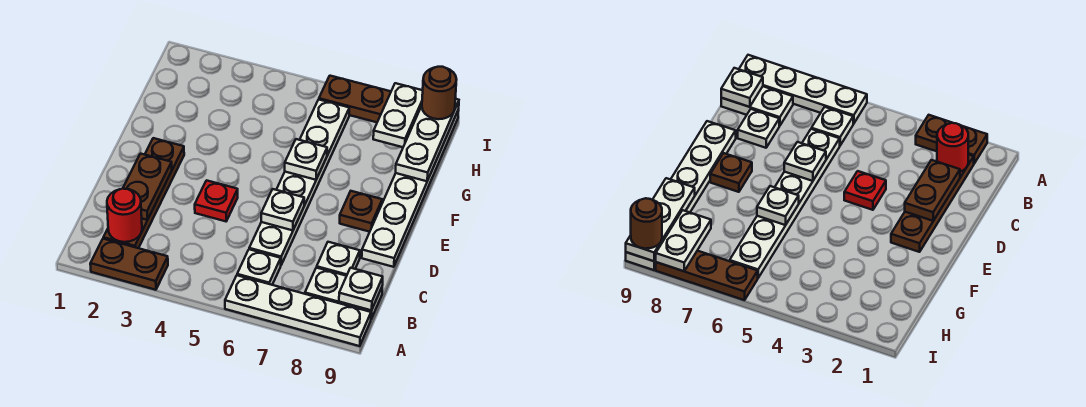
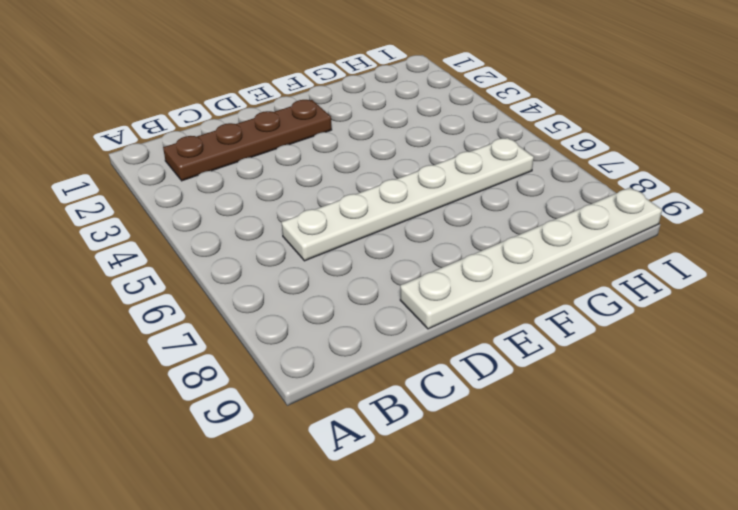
none -> brown 1x2 plate [90,239,168,290]
none -> white 1x4 plate [225,275,371,346]
none -> white 1x1 plate [237,249,281,285]

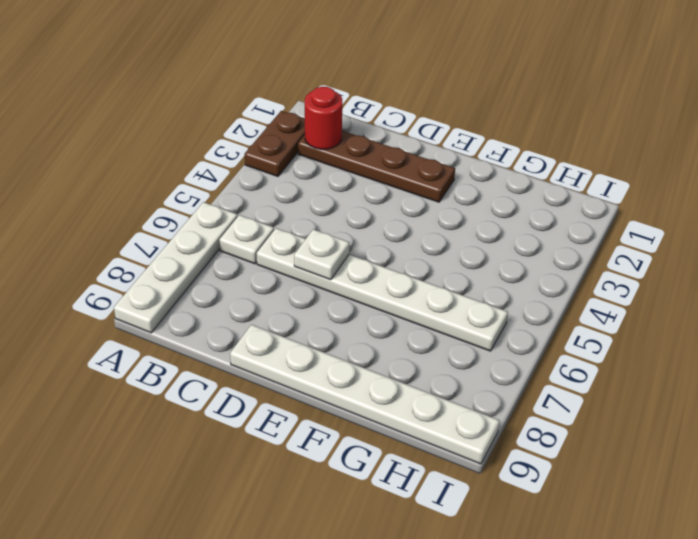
none -> white 1x2 plate [305,268,382,319]
none -> white 1x1 plate [317,242,360,276]
none -> red 1x1 plate [195,180,238,221]

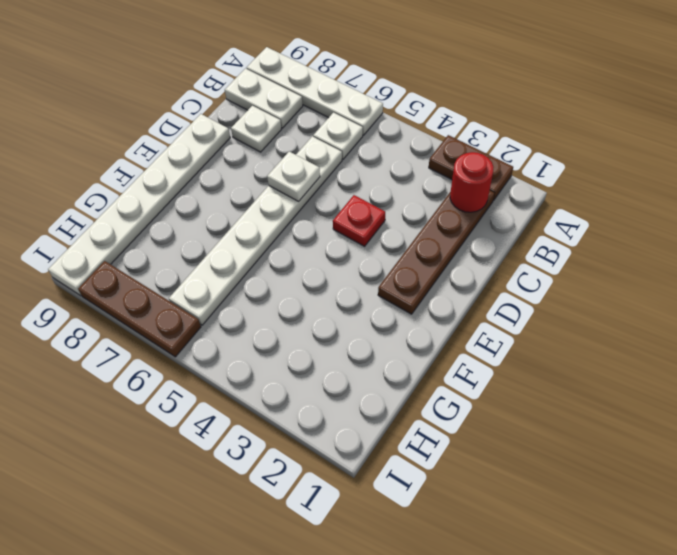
none -> brown 1x1 plate [340,191,382,232]
none -> white 1x1 plate [339,268,383,310]
none -> brown 1x2 plate [123,154,172,220]

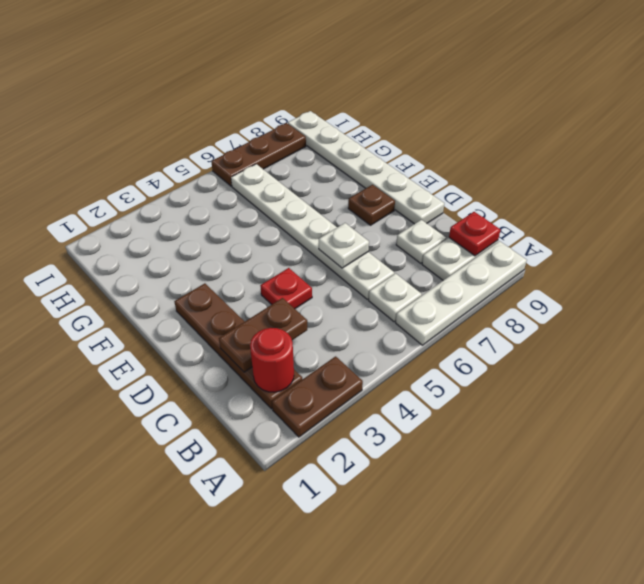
red 1x1 plate [449,212,501,256] -> white 1x1 plate [339,268,383,310]
brown 1x2 plate [219,298,307,372] -> brown 1x2 plate turned to [123,154,172,220]
none -> white 1x1 plate [285,139,327,180]
none -> white 1x3 plate [396,99,459,181]
none -> white 1x2 plate [373,83,423,147]

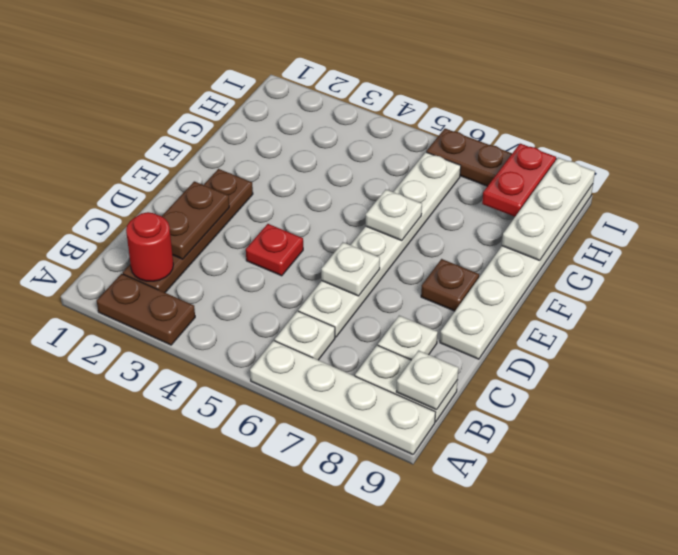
red 1x2 plate [482,144,556,217] -> white 1x2 plate [373,83,423,147]
none -> brown 1x1 round brick [422,67,457,119]

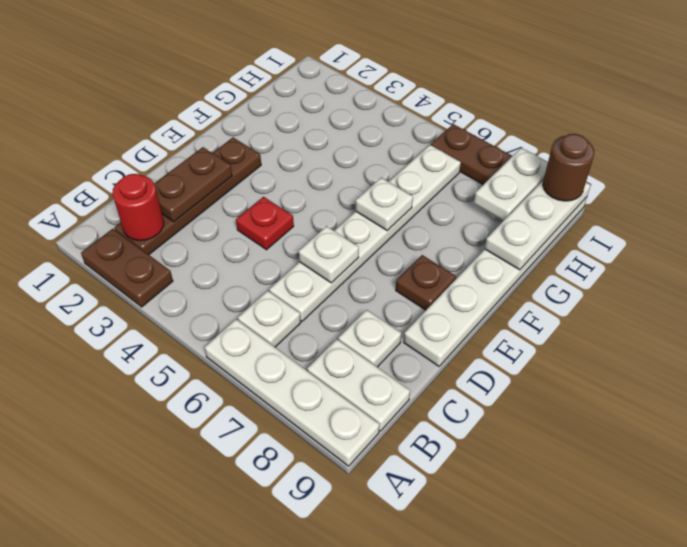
none -> white 1x1 plate [339,268,383,310]

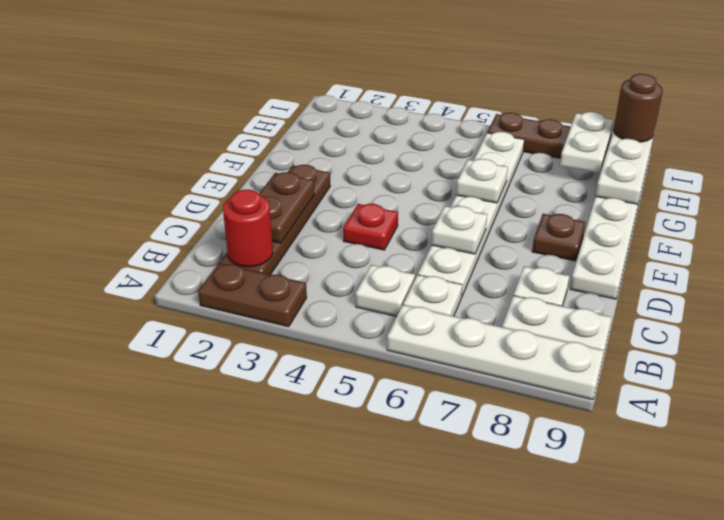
white 1x1 plate [356,265,415,317] -> white 1x1 plate moved to [339,268,383,310]

